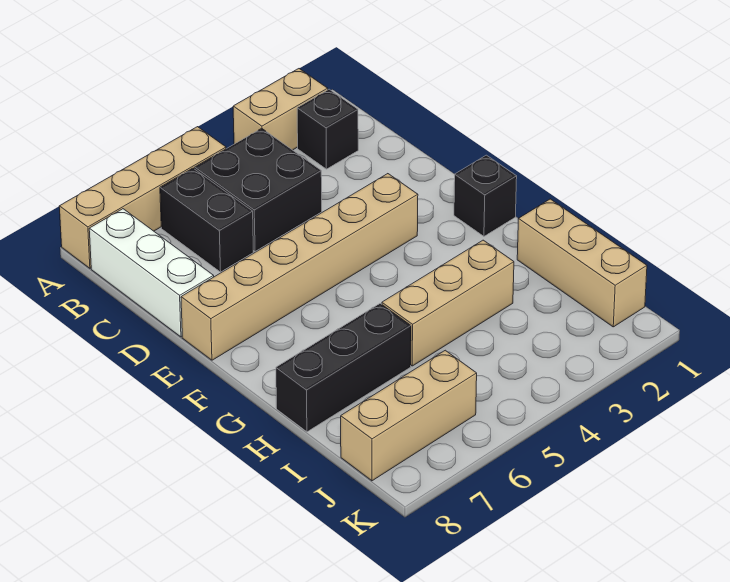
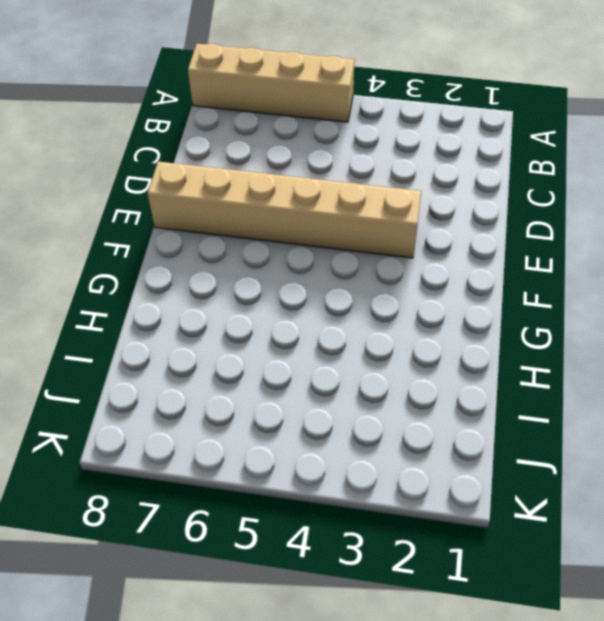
none -> tan 1x2 brick [233,69,328,150]
none -> black 1x1 brick [297,89,358,169]
none -> black 2x2 brick [195,128,322,251]

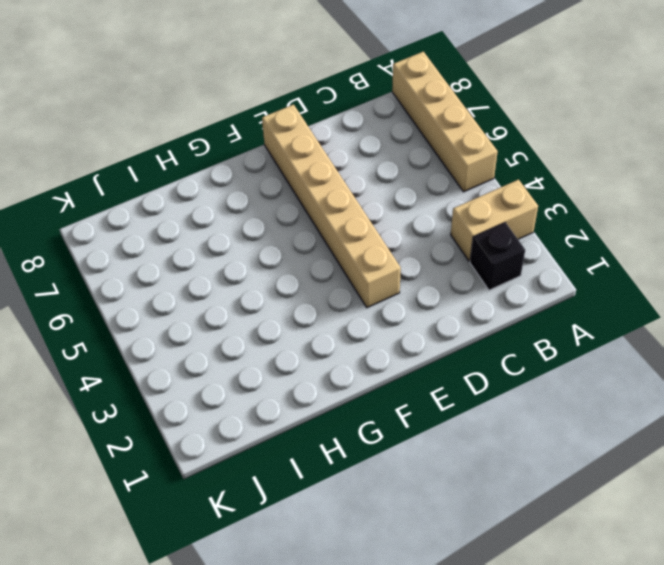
tan 1x2 brick [451,180,538,261] -> tan 1x2 brick turned to [233,69,328,150]
none -> black 2x2 brick [195,128,322,251]
none -> black 1x2 brick [160,168,253,272]
none -> white 1x3 brick [89,209,214,337]

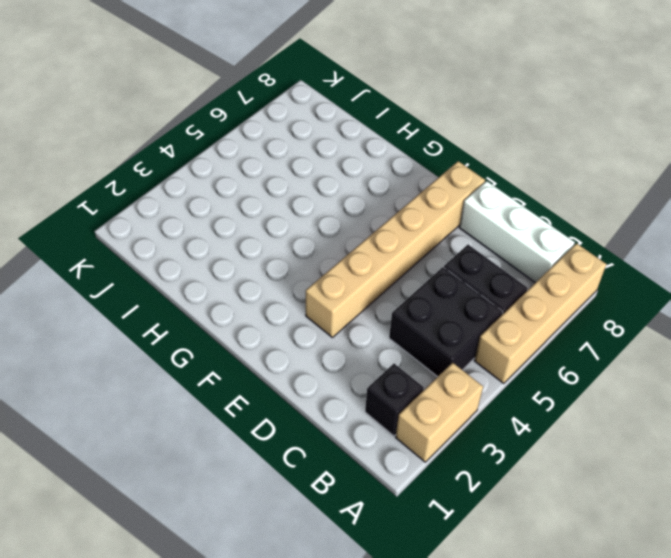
none -> black 1x1 brick [454,155,517,236]
none -> tan 1x3 brick [517,199,647,327]
none -> tan 1x3 brick [382,240,514,366]

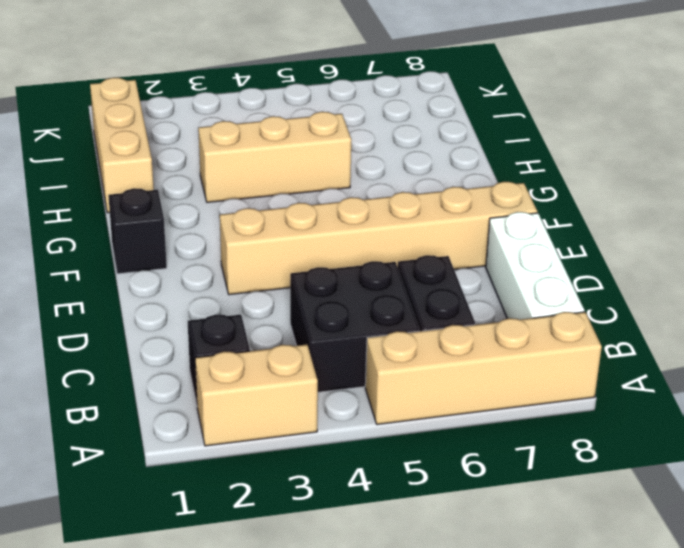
none -> black 1x3 brick [276,304,411,432]
none -> tan 1x3 brick [341,350,477,481]

